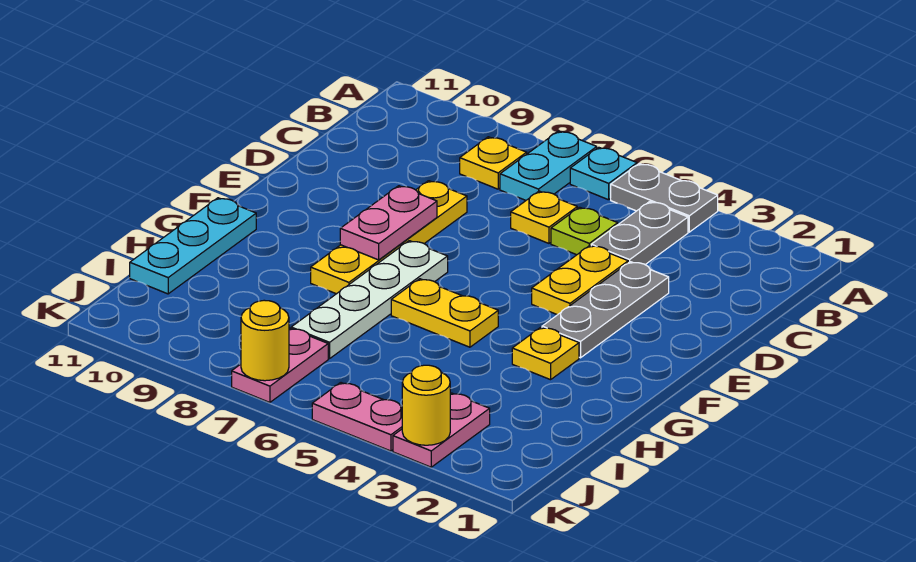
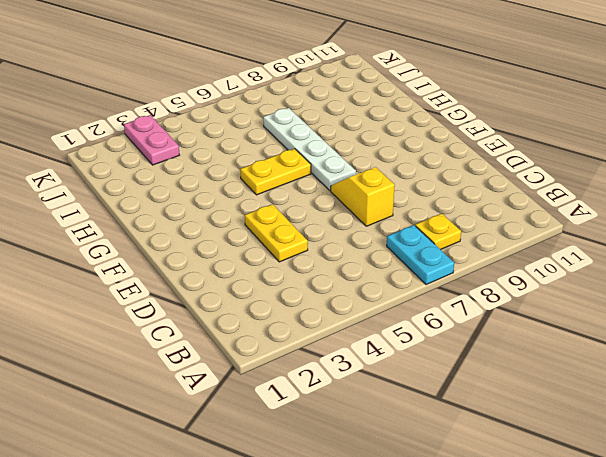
yellow 1x2 slope [331,167,395,226] -> none
none -> grey 1x2 plate [611,164,718,232]
none -> cyan 1x1 plate [570,147,637,200]
none -> grey 1x2 plate [591,202,688,264]

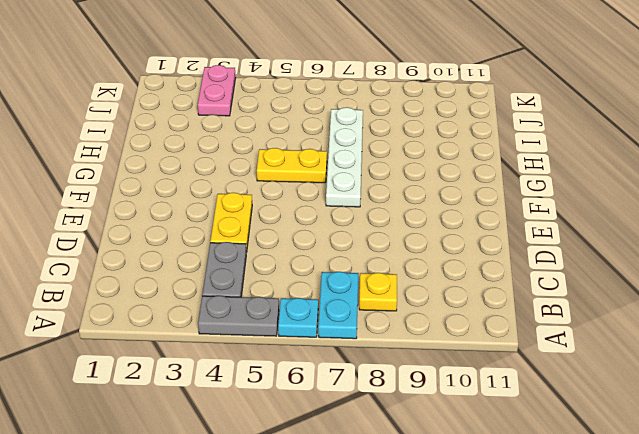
none -> lime 1x1 plate [551,207,618,255]
none -> yellow 1x1 plate [511,191,577,243]
none -> grey 1x3 plate [542,262,669,358]

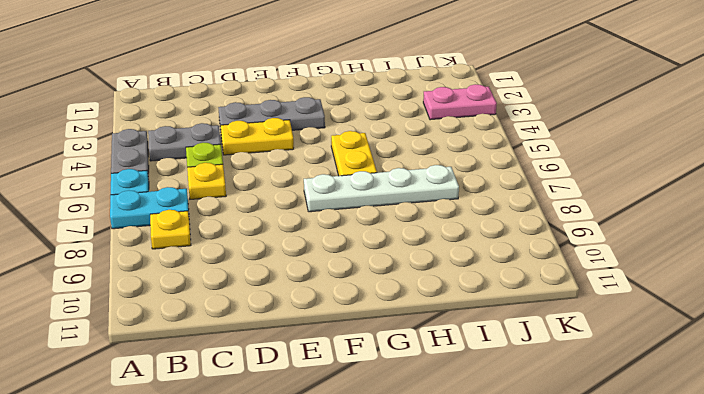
none -> yellow 1x4 plate [311,181,467,294]
none -> yellow 1x1 plate [512,327,579,380]
none -> cyan 1x3 plate [130,198,256,294]

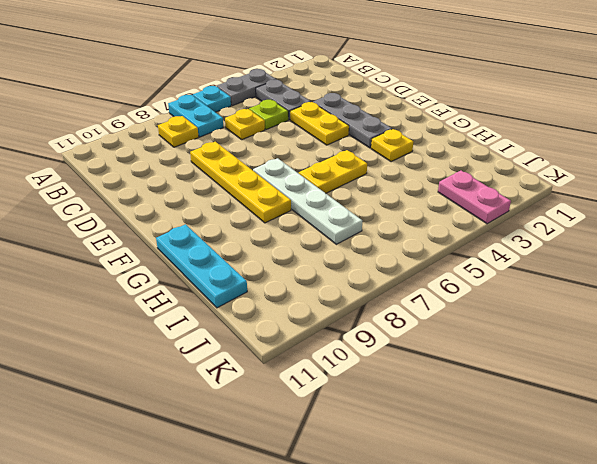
none -> pink 1x2 plate [232,328,328,402]
none -> pink 1x2 plate [312,383,402,451]
none -> pink 1x2 plate [340,186,437,260]

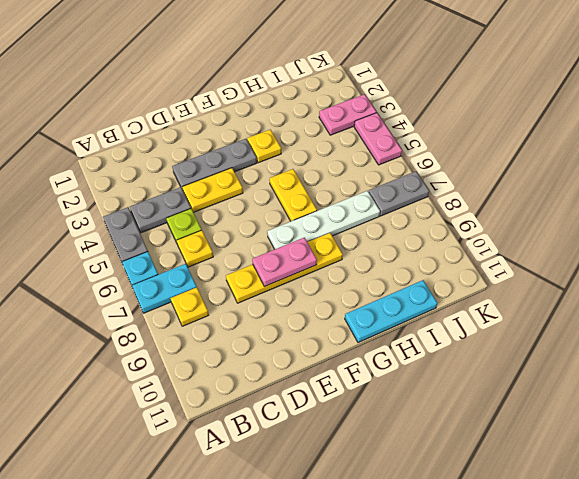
grey 1x2 plate [369,171,429,216] -> pink 1x2 plate [232,328,328,402]
none -> yellow 1x1 round brick [402,365,450,445]
none -> yellow 1x1 round brick [241,300,289,381]

